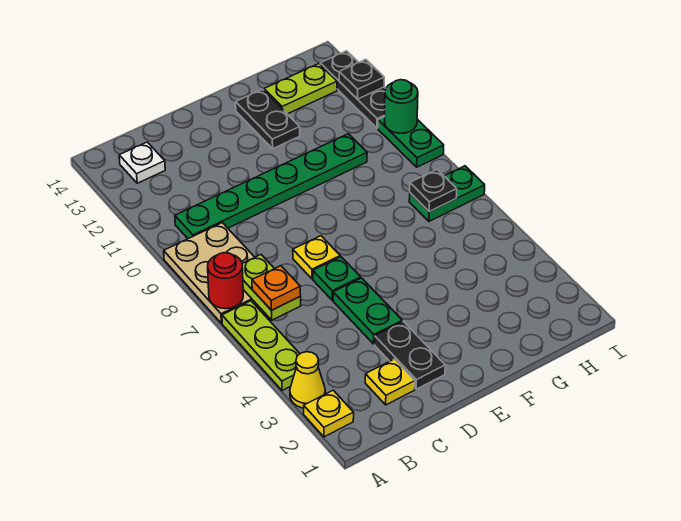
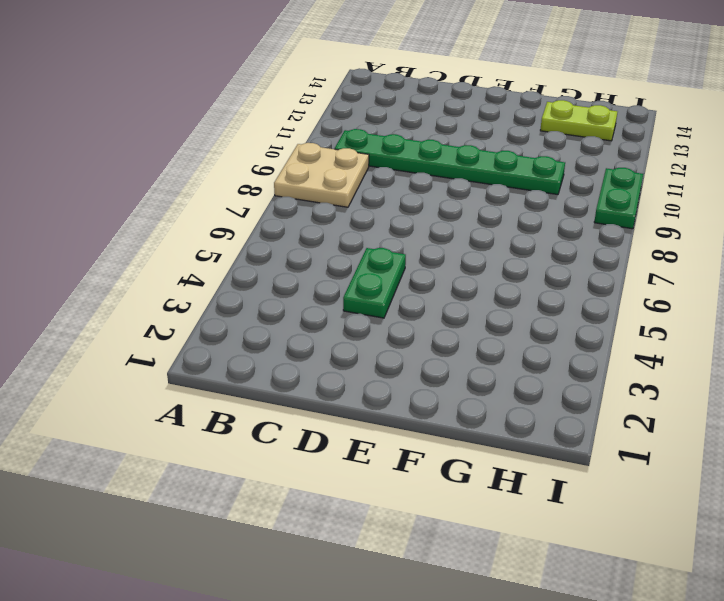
tan 2x2 plate [274,143,369,207] -> tan 2x3 plate [164,223,258,323]
none -> yellow 1x1 plate [304,390,354,437]
none -> yellow 1x1 cone [290,352,325,408]
none -> lime 1x3 plate [222,301,300,391]

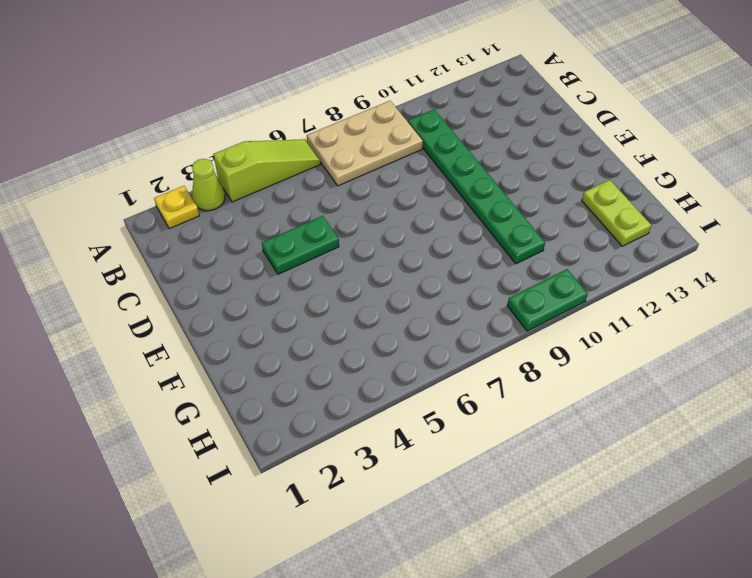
lime 1x1 cone [192,159,225,211] -> yellow 1x1 cone [290,352,325,408]
lime 1x3 slope [214,139,320,202] -> lime 1x3 plate [222,301,300,391]
none -> white 1x1 plate [119,142,165,183]
none -> yellow 1x1 plate [365,359,415,405]
none -> black 1x2 plate [375,321,445,389]

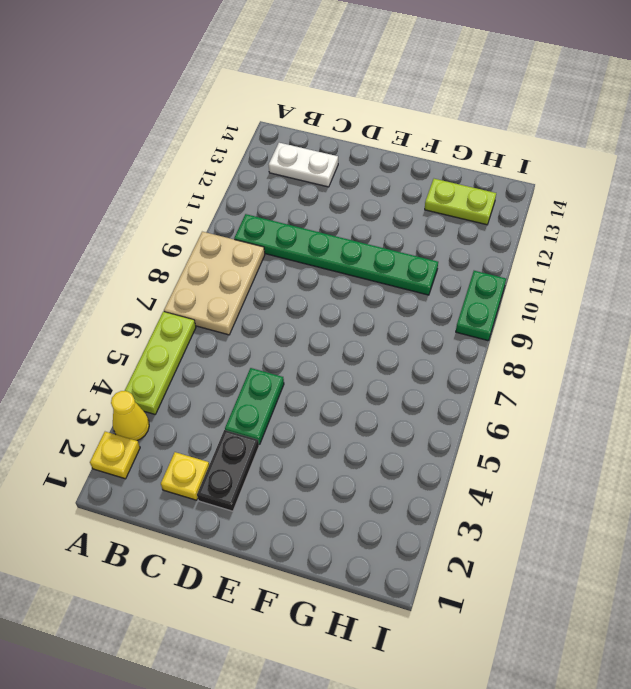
white 1x2 plate [269,143,338,187] -> white 1x1 plate [119,142,165,183]
none -> green 1x1 plate [313,257,361,300]
none -> yellow 1x1 plate [293,236,340,279]
none -> black 1x2 plate [236,89,300,149]

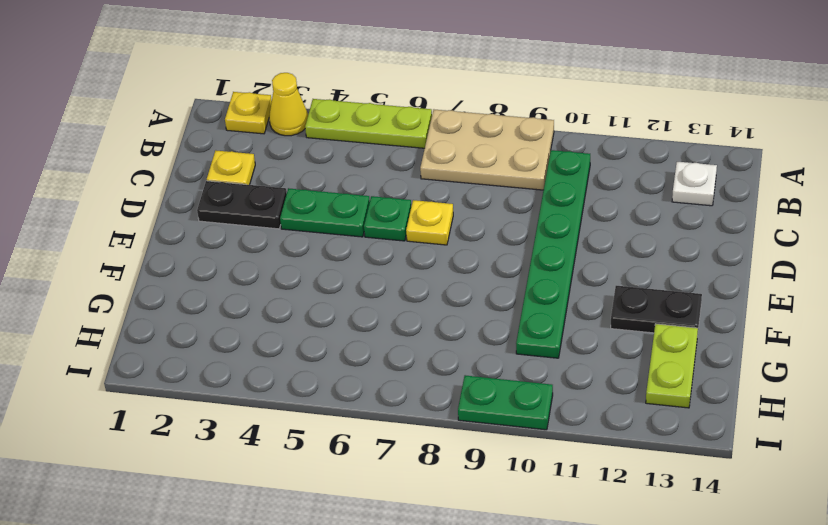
none -> green 1x2 plate [409,166,485,221]
none -> black 1x3 plate [320,51,386,128]
none -> red 1x1 round brick [208,253,243,309]

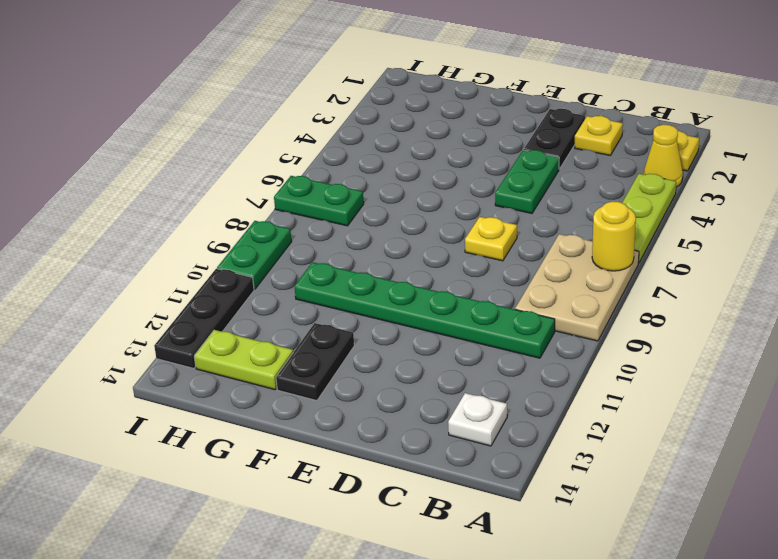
yellow 1x1 round brick [592,202,636,271] -> red 1x1 round brick [208,253,243,309]
none -> green 1x1 plate [313,257,361,300]
none -> lime 1x2 plate [242,255,301,320]
none -> black 1x1 plate [410,170,457,212]

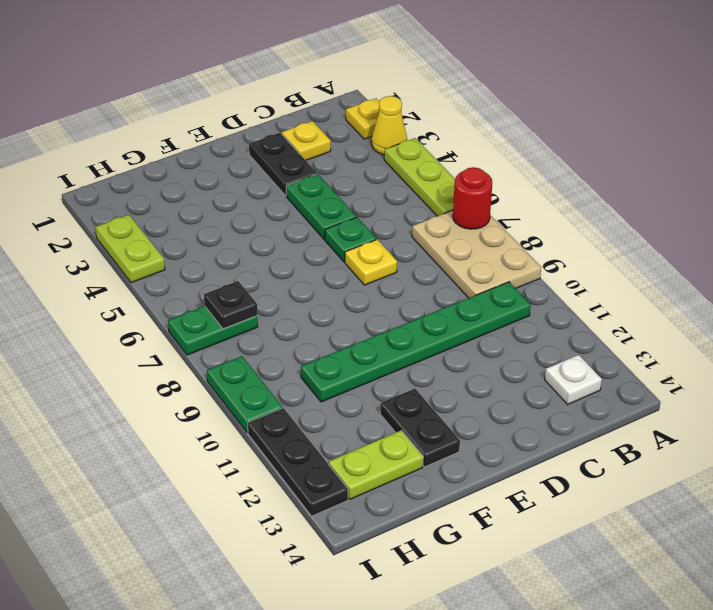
lime 1x2 plate [96,215,165,283] -> lime 1x2 plate moved to [242,255,301,320]
none -> green 1x1 round brick [384,80,418,133]
none -> black 1x1 plate [339,59,384,99]
none -> orange 1x1 plate [252,266,301,310]

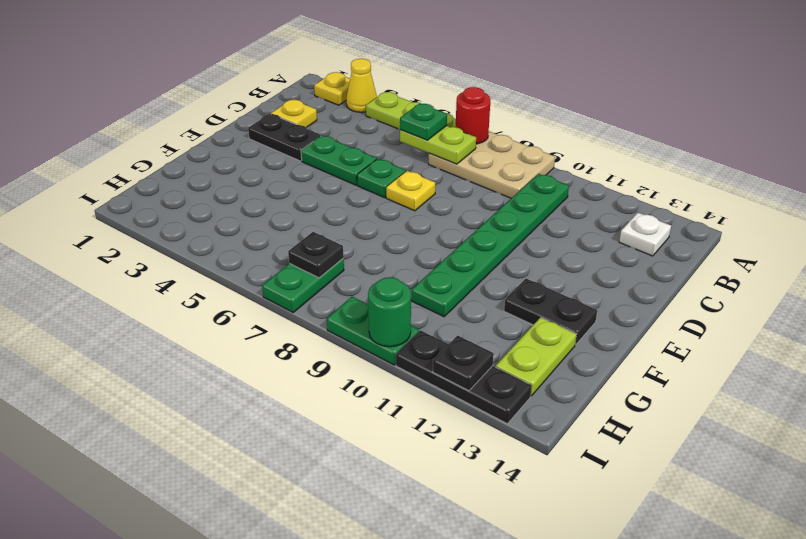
green 1x1 plate [400,103,447,140] -> orange 1x1 plate [252,266,301,310]

